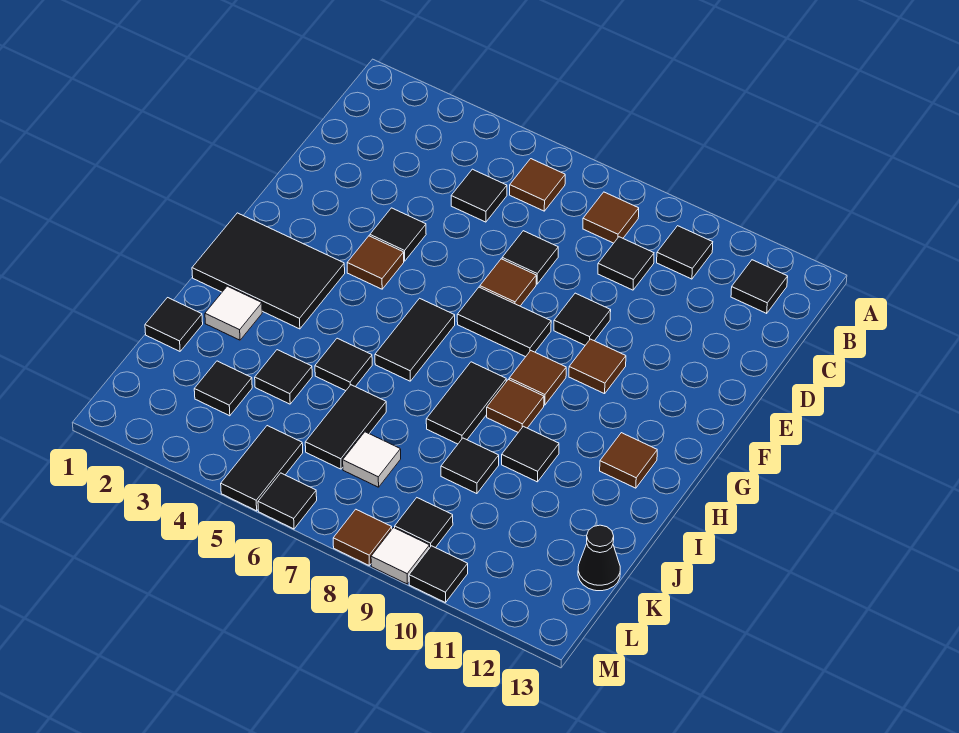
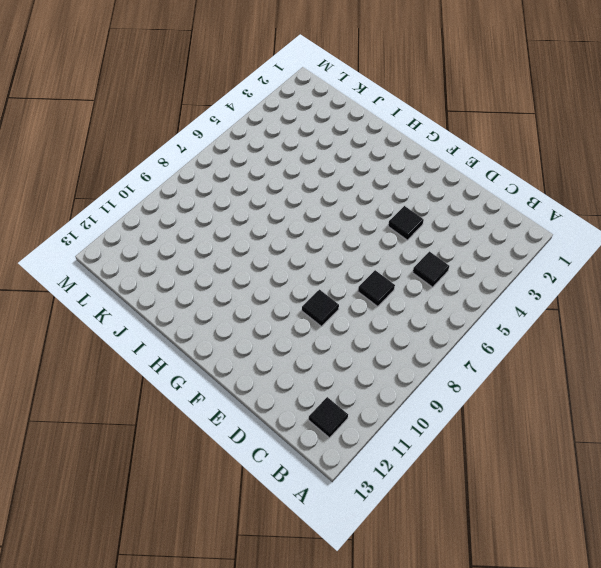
none -> brown 1x1 tile [510,159,565,211]
none -> brown 1x1 tile [583,192,639,243]
none -> black 1x1 tile [657,226,713,279]
none -> black 1x1 tile [598,237,654,290]

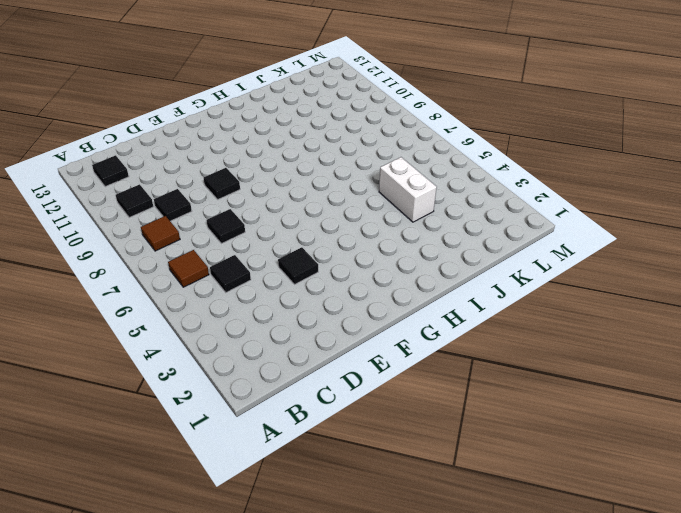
white 1x2 brick [379,157,437,222] -> black 1x1 tile [255,350,312,404]
none -> brown 1x1 tile [480,259,536,306]
none -> brown 1x1 tile [347,236,404,289]
none -> black 1x2 tile [457,287,551,357]
none -> brown 1x1 tile [569,339,626,394]

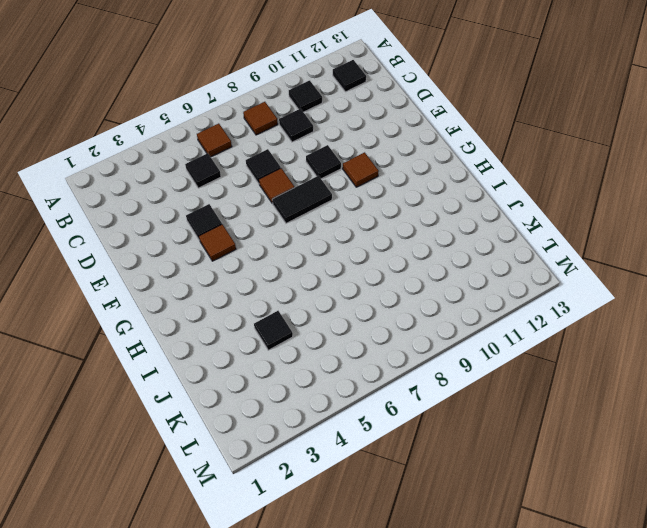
none -> black 2x3 tile [192,213,345,329]
none -> black 1x2 tile [375,298,455,381]
none -> brown 1x1 tile [509,351,566,405]
none -> black 1x2 tile [426,362,506,444]

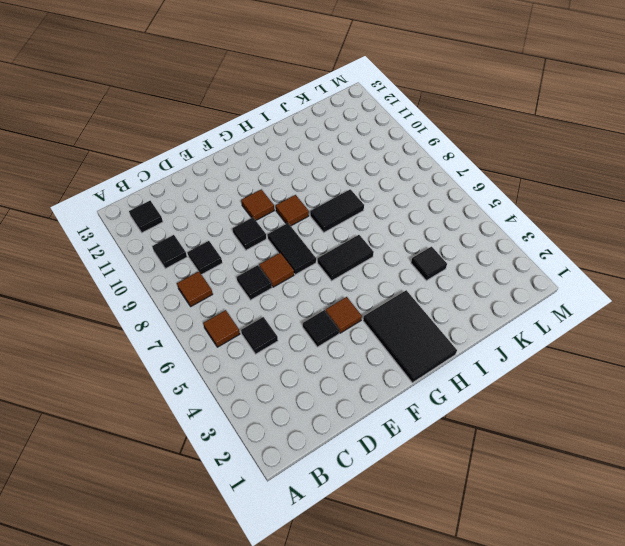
none -> brown 1x1 tile [487,379,544,432]
none -> brown 1x1 tile [600,433,657,488]
none -> white 1x1 tile [205,286,262,340]
none -> black 1x1 tile [315,338,372,391]

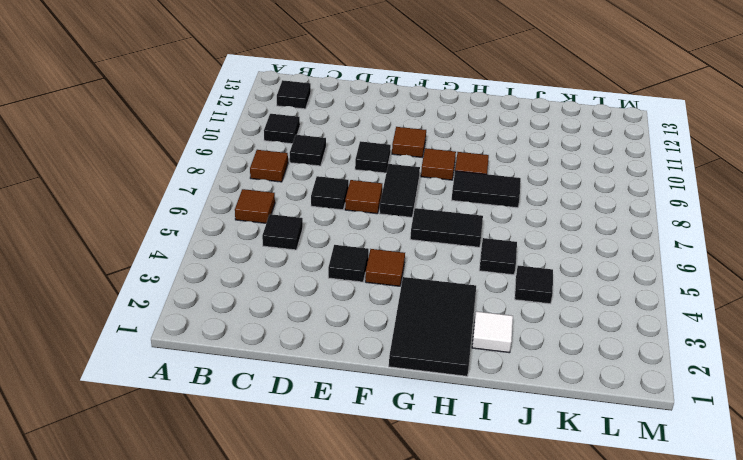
none -> brown 1x1 tile [600,433,657,488]
none -> black 1x1 tile [502,426,559,482]
none -> black 1x1 tile [145,298,203,351]
none -> black 1x2 tile [305,385,386,469]

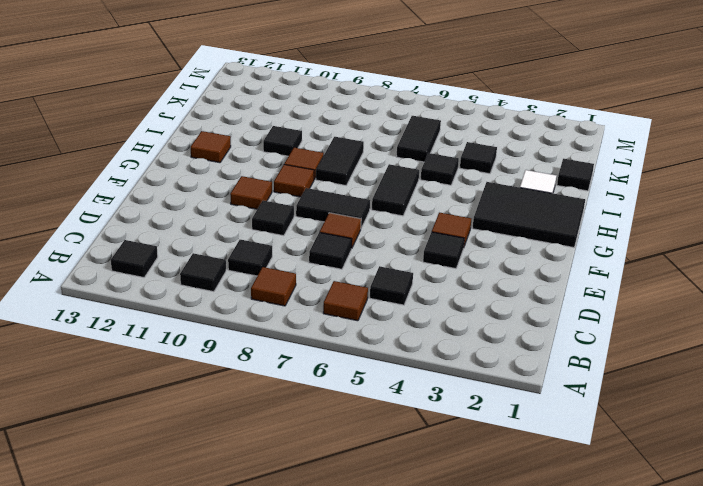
none -> black 1x1 tile [441,438,499,494]
none -> black 1x1 tile [194,361,252,416]
none -> white 1x1 tile [343,432,401,487]
none -> black 1x1 cone [578,525,620,591]

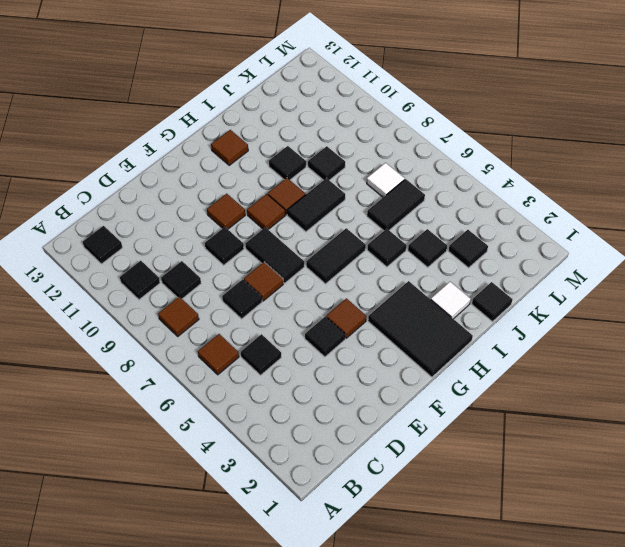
none -> black 1x1 cone [578,525,620,591]
none -> black 1x2 tile [221,426,303,511]
none -> black 1x1 tile [395,498,453,548]
none -> black 1x1 tile [258,473,317,529]

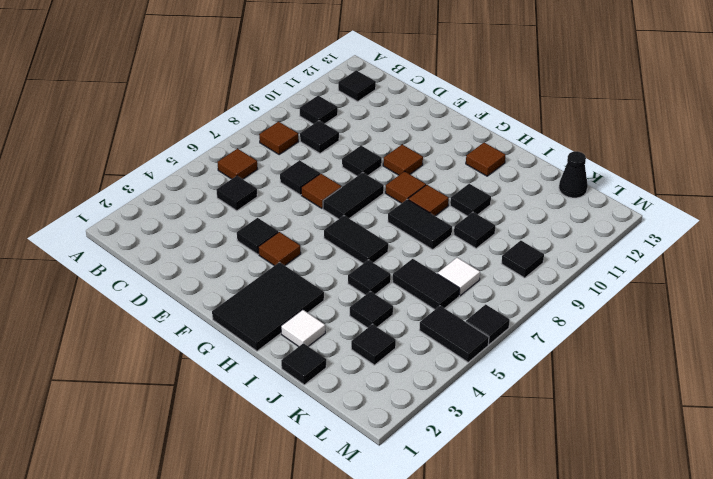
none -> brown 1x1 tile [333,509,392,566]
none -> white 1x1 tile [371,528,430,584]
none -> black 1x1 tile [409,546,468,603]

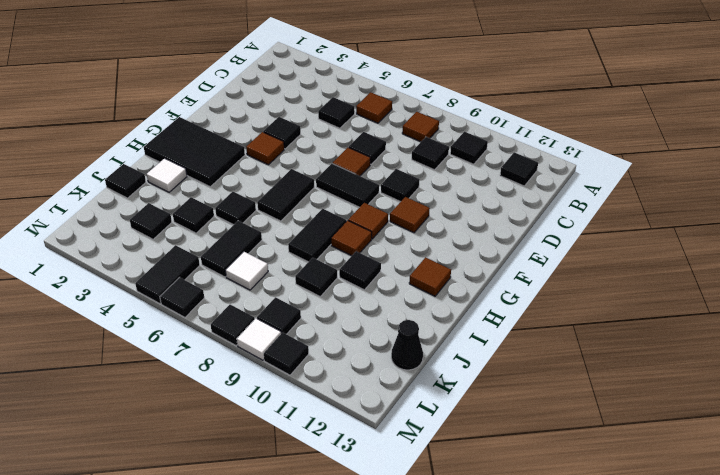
black 1x1 tile [211,305,255,346] -> brown 1x1 tile [333,509,392,566]

